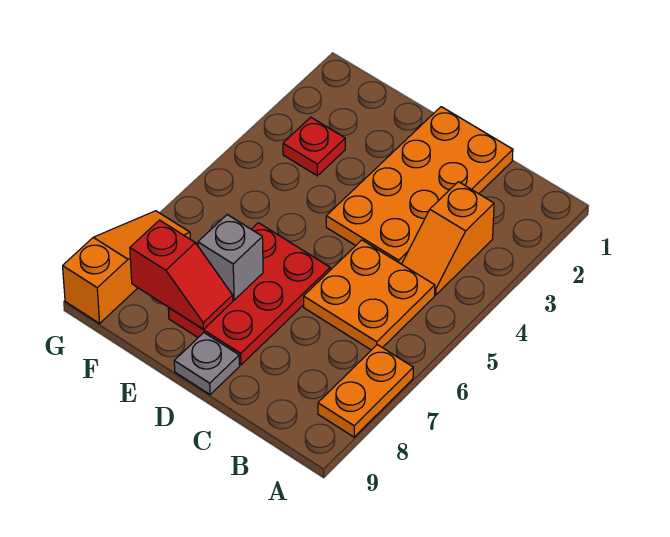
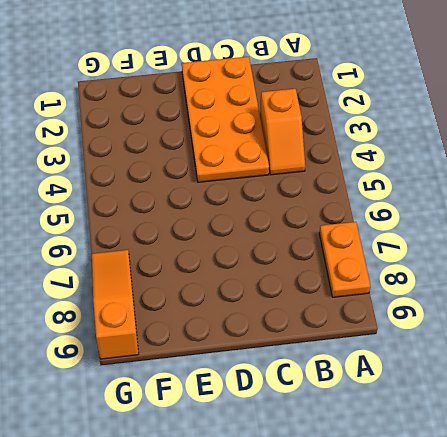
none -> orange 2x2 plate [304,240,435,350]
none -> red 2x3 plate [168,223,330,365]

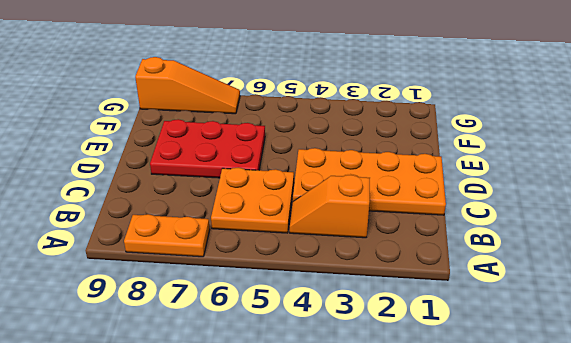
none -> grey 1x1 plate [174,333,240,395]
none -> red 1x1 plate [283,117,345,176]

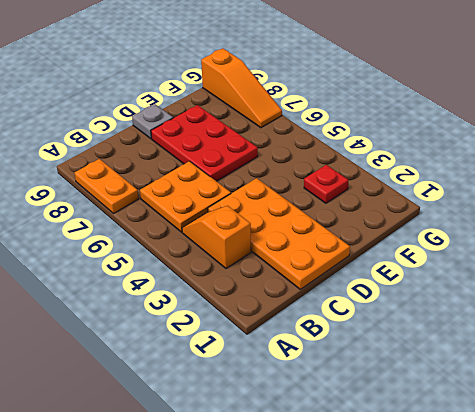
none -> grey 1x1 brick [198,215,263,300]
none -> red 1x2 slope [130,220,233,329]

